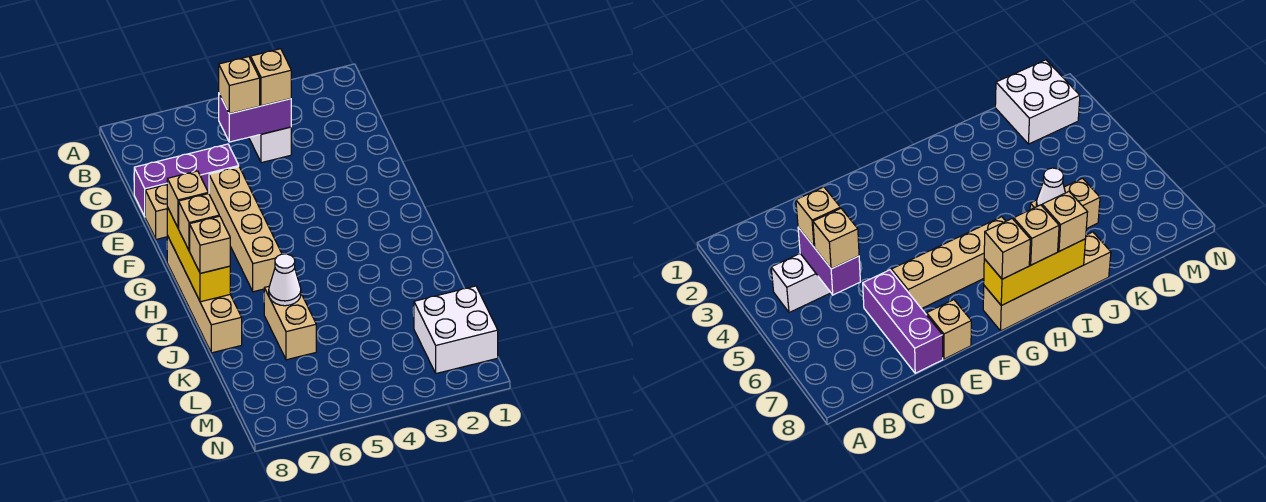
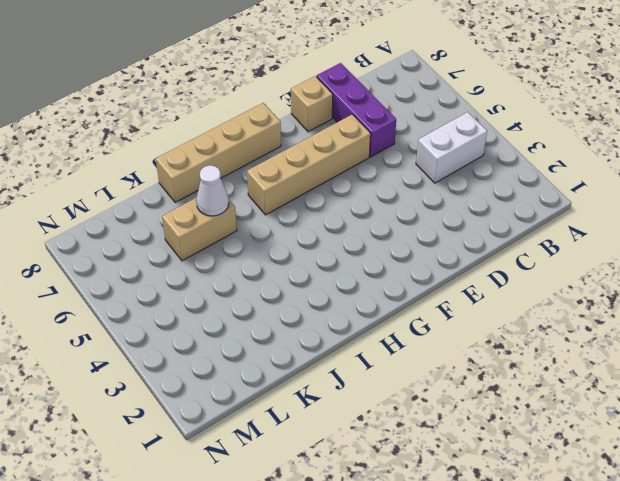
none -> white 2x2 brick [414,286,498,373]
none -> purple 1x2 brick [219,94,291,142]
none -> yellow 1x3 brick [167,207,230,302]

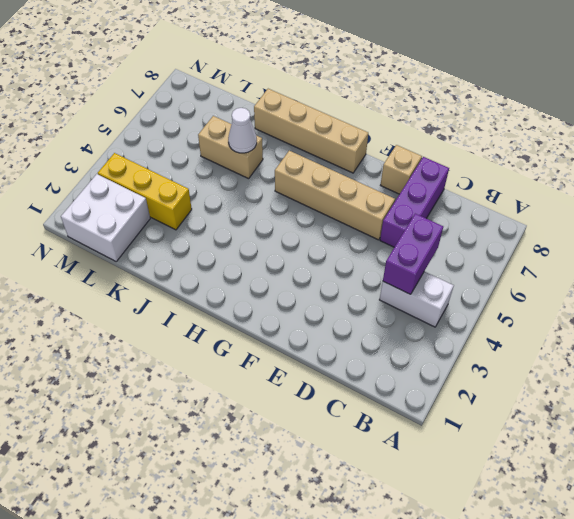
yellow 1x3 brick [98,153,192,230] -> yellow 1x3 brick moved to [167,207,230,302]
none -> tan 1x1 brick [251,49,291,106]
none -> tan 1x1 brick [219,57,260,114]
none -> tan 1x1 brick [167,171,208,228]

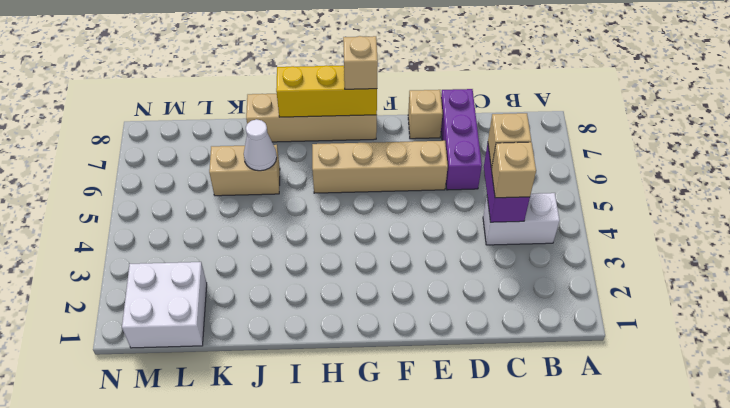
none -> tan 1x1 brick [179,194,219,251]
none -> tan 1x1 brick [190,216,230,273]

